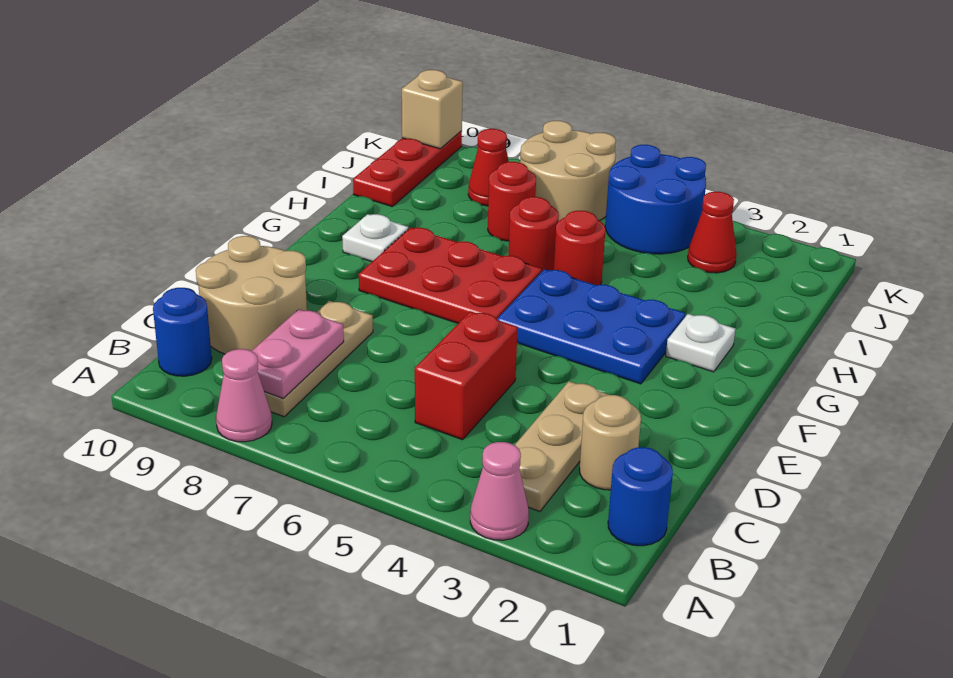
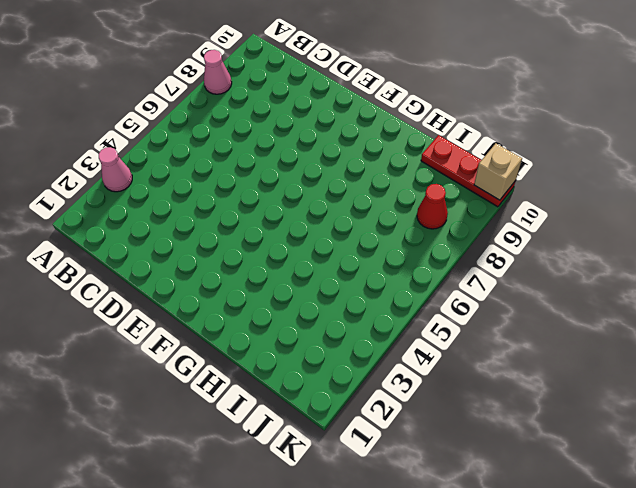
none -> blue 1x1 round brick [608,447,673,546]
none -> tan 1x3 plate [515,381,609,511]
none -> tan 1x3 plate [265,301,373,417]

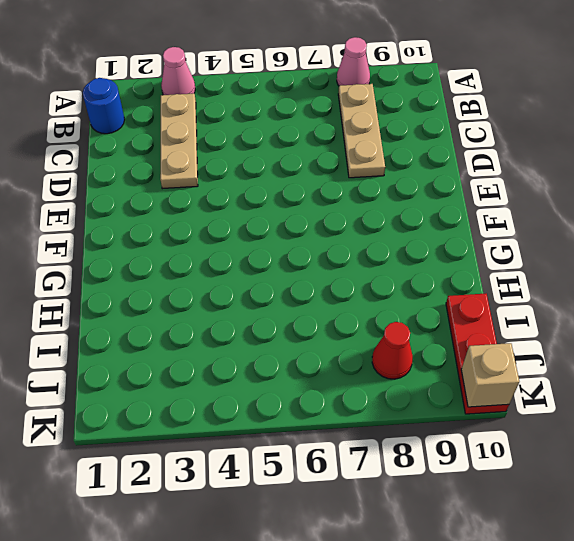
none -> blue 1x1 round brick [153,288,212,376]
none -> tan 1x1 round brick [580,395,641,490]
none -> red 1x2 brick [415,311,518,440]

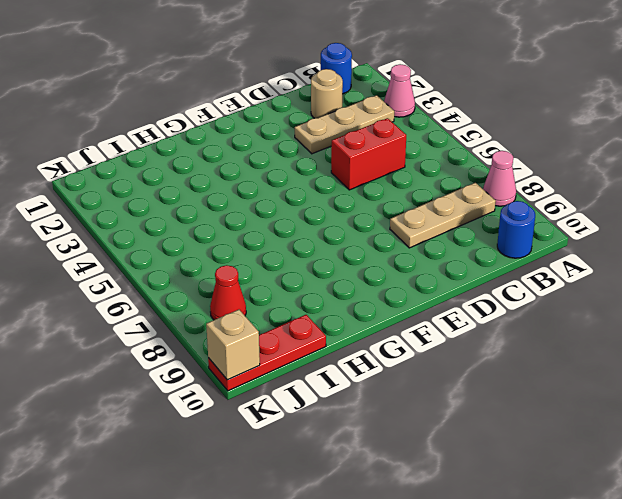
none -> tan 2x2 round brick [196,236,307,354]
none -> blue 2x3 plate [497,269,685,384]
none -> red 2x3 plate [359,228,542,323]

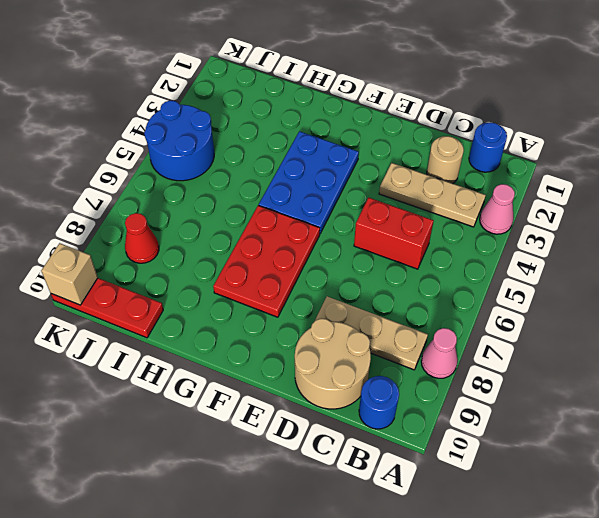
none -> white 1x1 plate [666,314,735,372]
none -> white 1x1 plate [342,214,408,262]
none -> red 1x1 round brick [554,211,605,285]

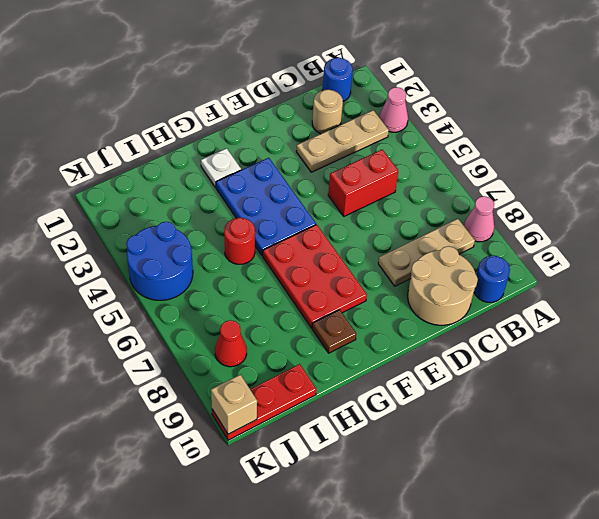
brown 1x1 plate [312,310,356,353] -> white 1x1 plate [342,214,408,262]
none -> red 1x1 round brick [508,197,559,271]
none -> red 1x1 round brick [488,162,536,241]
none -> red 1x1 cone [688,192,736,273]

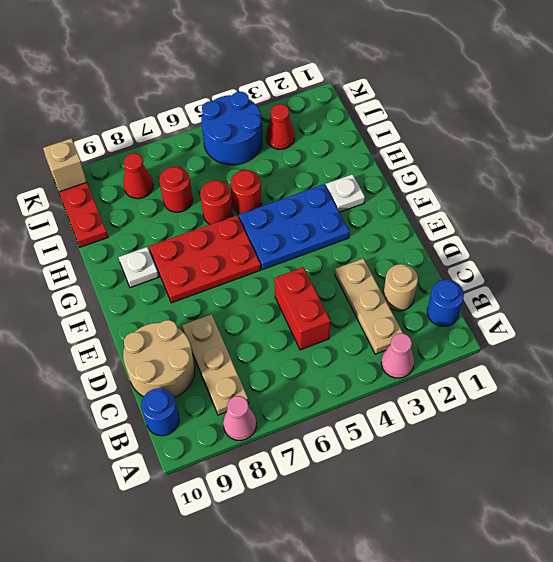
none -> tan 2x2 round brick [520,121,616,221]
none -> pink 1x2 plate [252,309,344,399]

